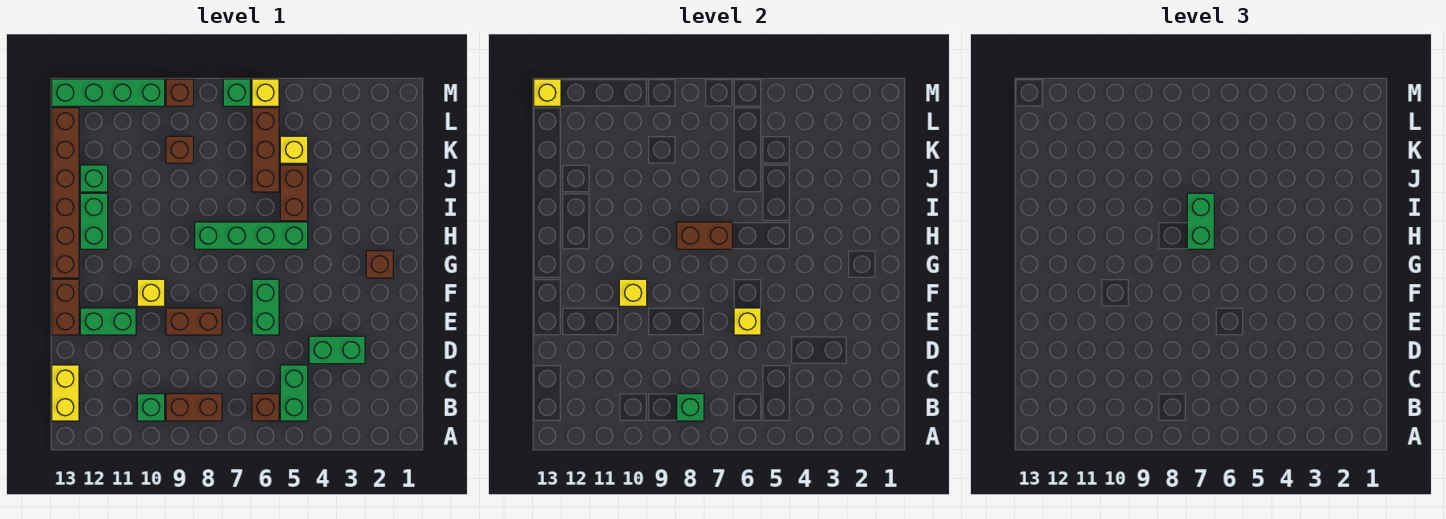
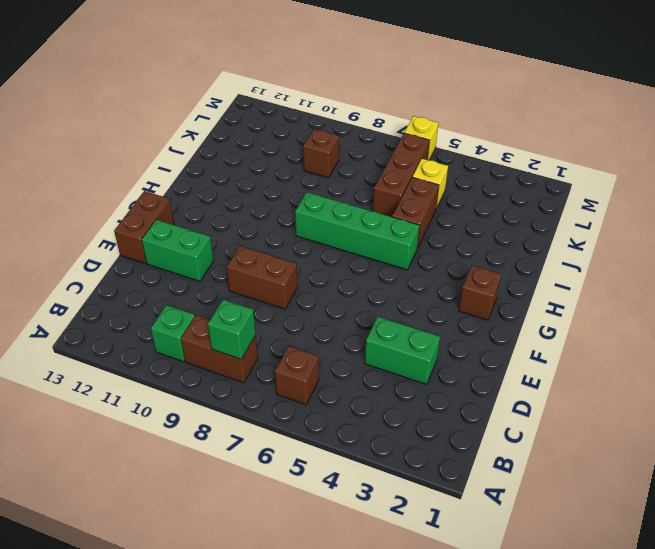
none -> green 1x2 brick [280,365,308,421]
none -> yellow 1x2 brick [52,365,79,421]
none -> green 1x2 brick [252,279,279,335]
none -> yellow 1x1 brick [137,279,165,306]

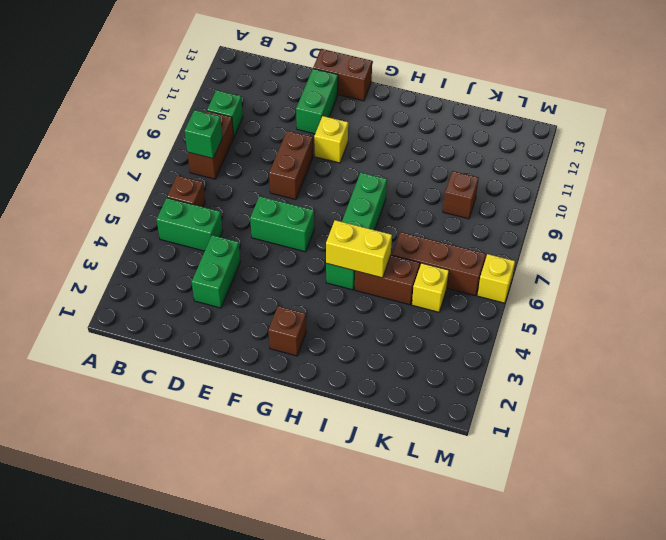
yellow 1x2 brick [326,220,392,278] -> yellow 1x2 brick moved to [52,365,79,421]
none -> brown 1x6 brick [52,108,79,278]
none -> green 1x2 brick [80,193,108,249]
none -> green 1x1 brick [80,165,108,192]
none -> green 1x1 brick [223,79,250,106]

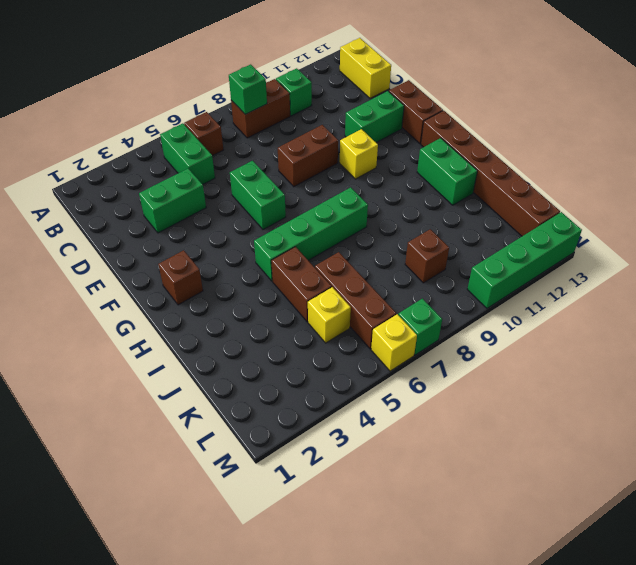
none -> green 1x1 brick [80,165,108,192]
none -> brown 1x1 brick [166,79,193,106]
none -> yellow 1x1 brick [734,308,761,335]
none -> yellow 1x1 brick [619,279,647,306]

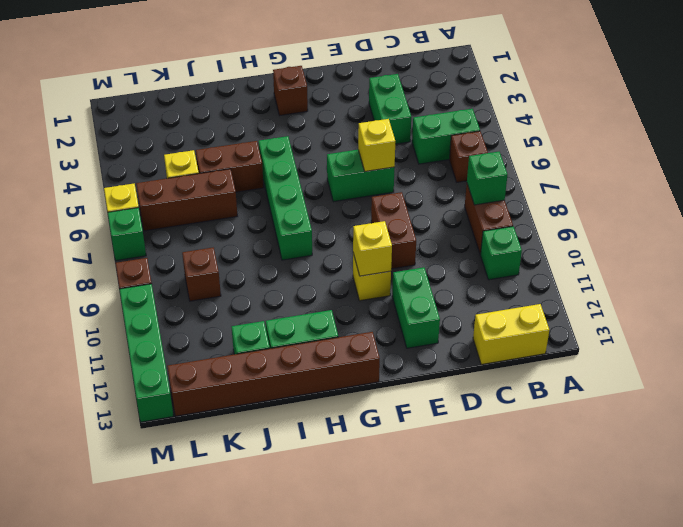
none -> brown 1x2 brick [52,279,79,335]
none -> brown 1x2 brick [677,222,732,249]
none -> yellow 1x1 brick [534,79,561,106]
none -> green 1x2 brick [1187,193,1214,249]

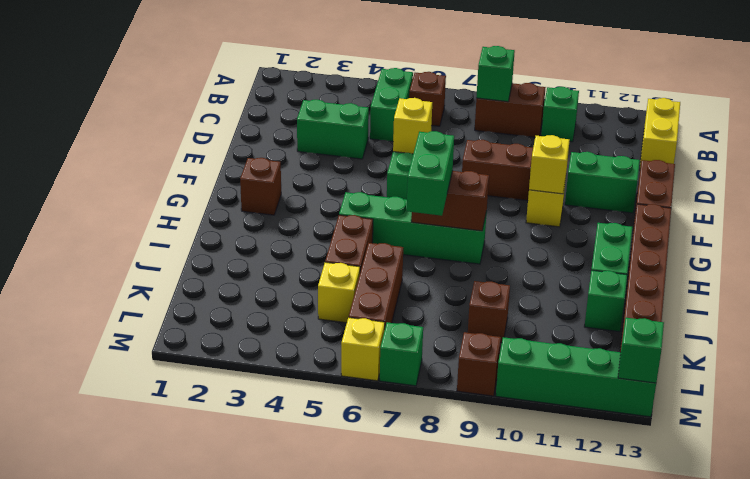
green 1x1 brick [618,318,664,383] -> yellow 1x1 brick [534,79,561,106]

